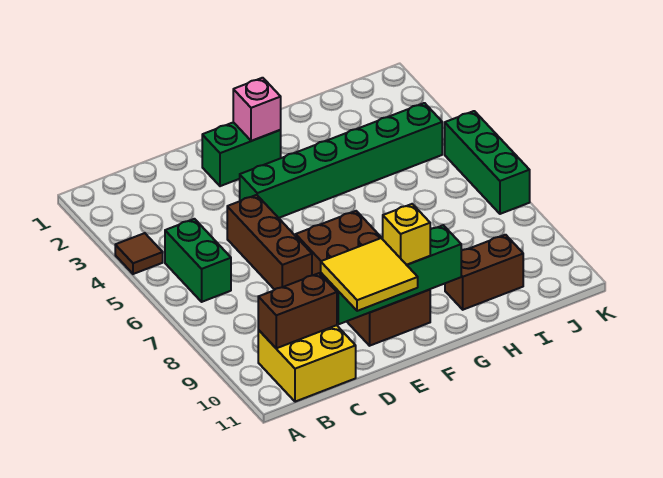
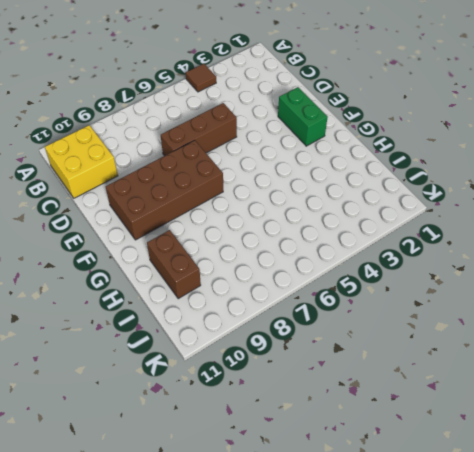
none -> green 1x2 brick [165,219,231,302]
none -> green 1x6 brick [240,103,442,218]
none -> green 1x3 brick [445,111,530,214]

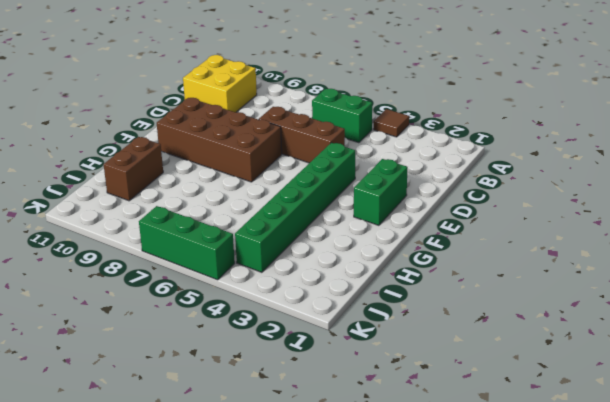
none -> brown 1x2 brick [258,273,337,348]
none -> green 1x4 brick [321,225,461,324]
none -> pink 1x1 brick [233,78,281,141]

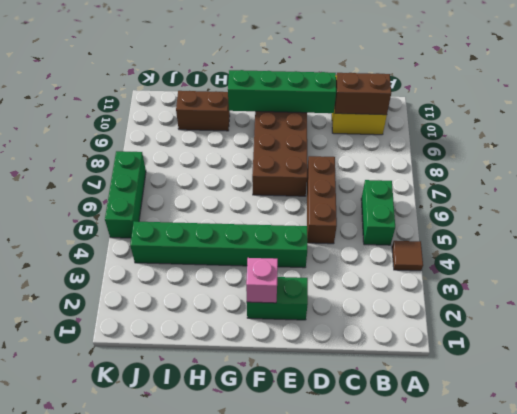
none -> yellow 2x2 tile [321,238,418,311]
none -> yellow 1x1 brick [383,204,430,265]

